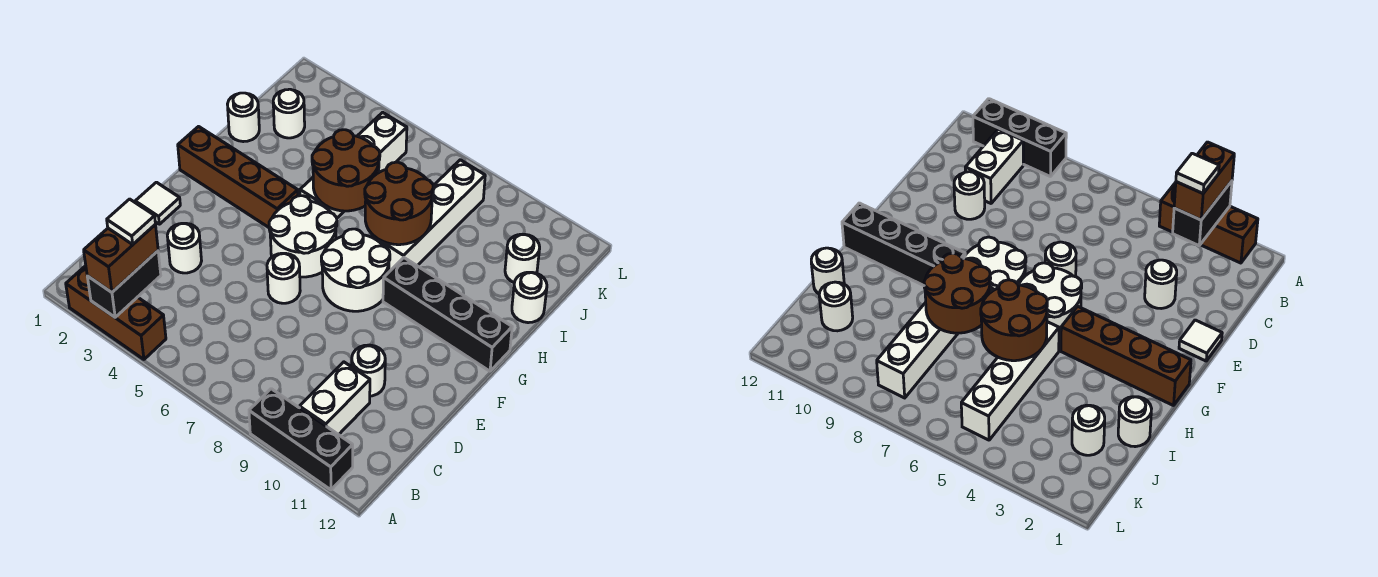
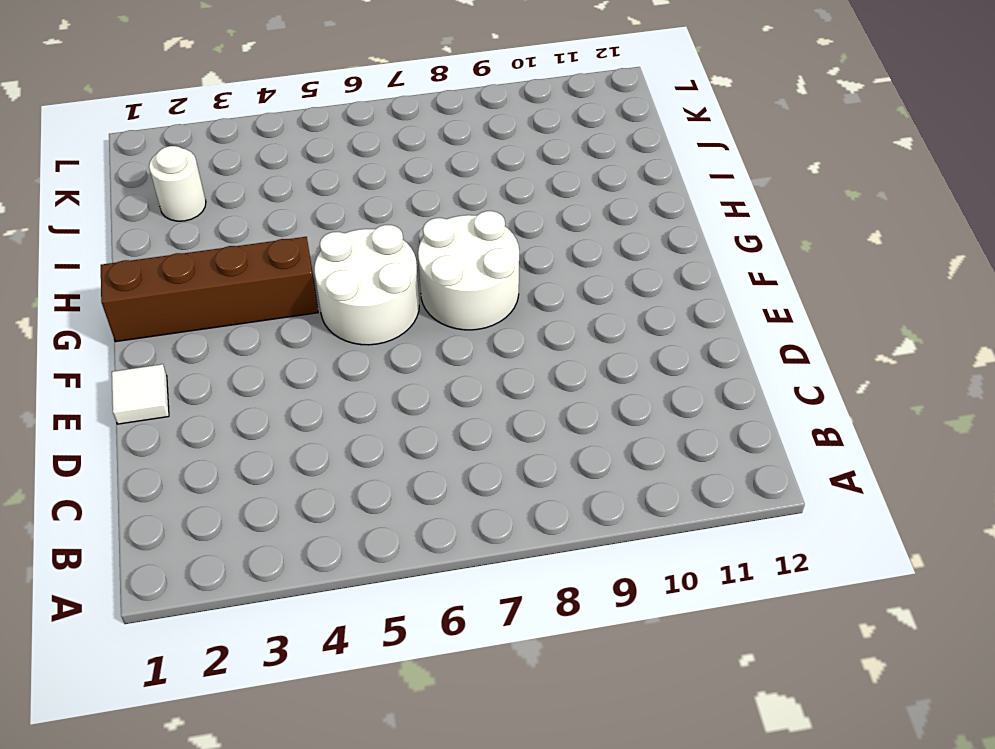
none -> brown 1x3 brick [66,266,166,359]
none -> black 1x3 brick [249,389,353,490]
none -> white 1x2 brick [300,362,370,435]

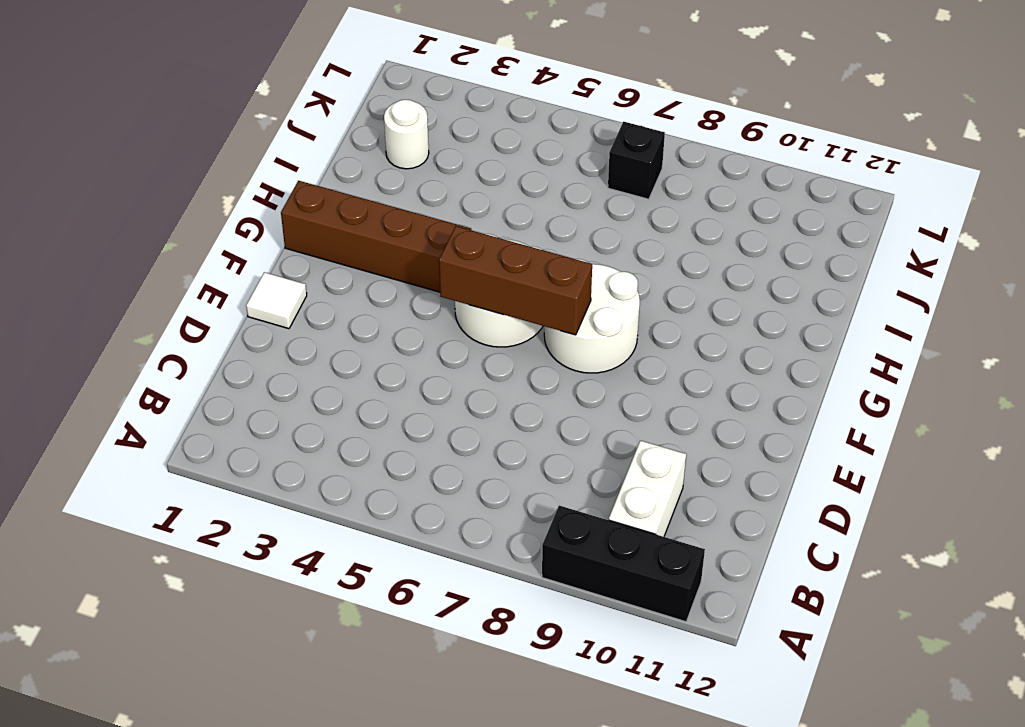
brown 1x3 brick [439,226,592,335] -> brown 1x3 brick moved to [66,266,166,359]
black 1x1 brick [608,122,665,199] -> none
none -> white 1x1 round brick [167,223,202,273]
none -> white 1x1 round brick [352,345,385,396]
none -> white 1x1 round brick [267,253,300,303]

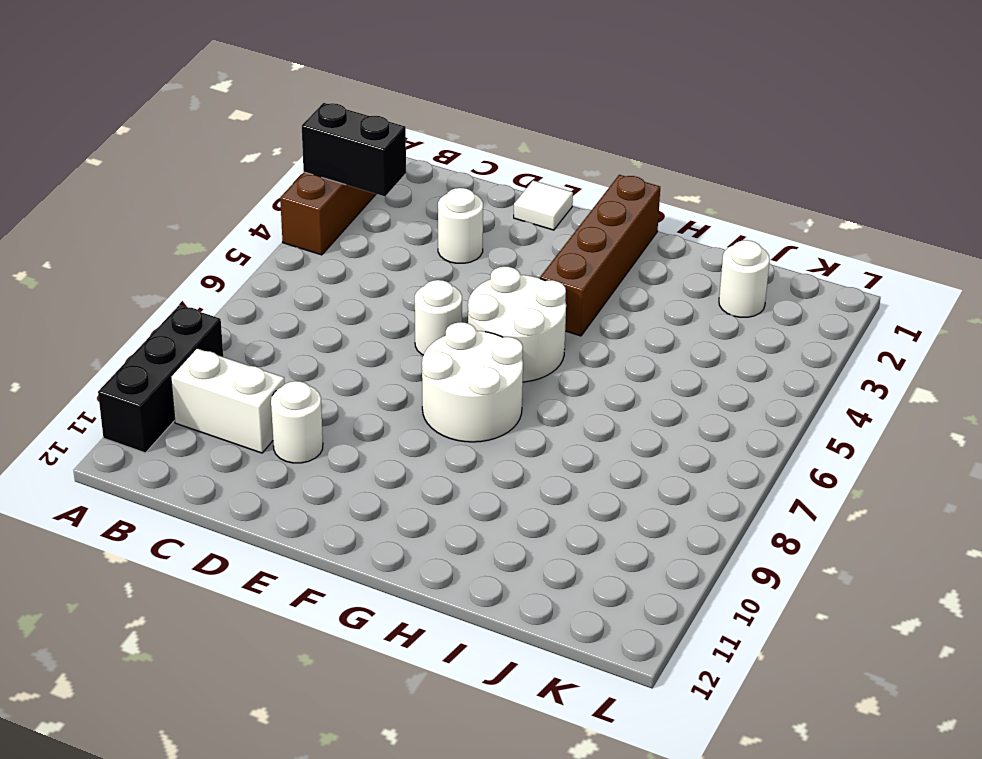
none -> black 1x4 brick [383,258,512,371]
none -> white 1x4 brick [300,112,407,218]
none -> white 1x4 brick [378,160,485,272]

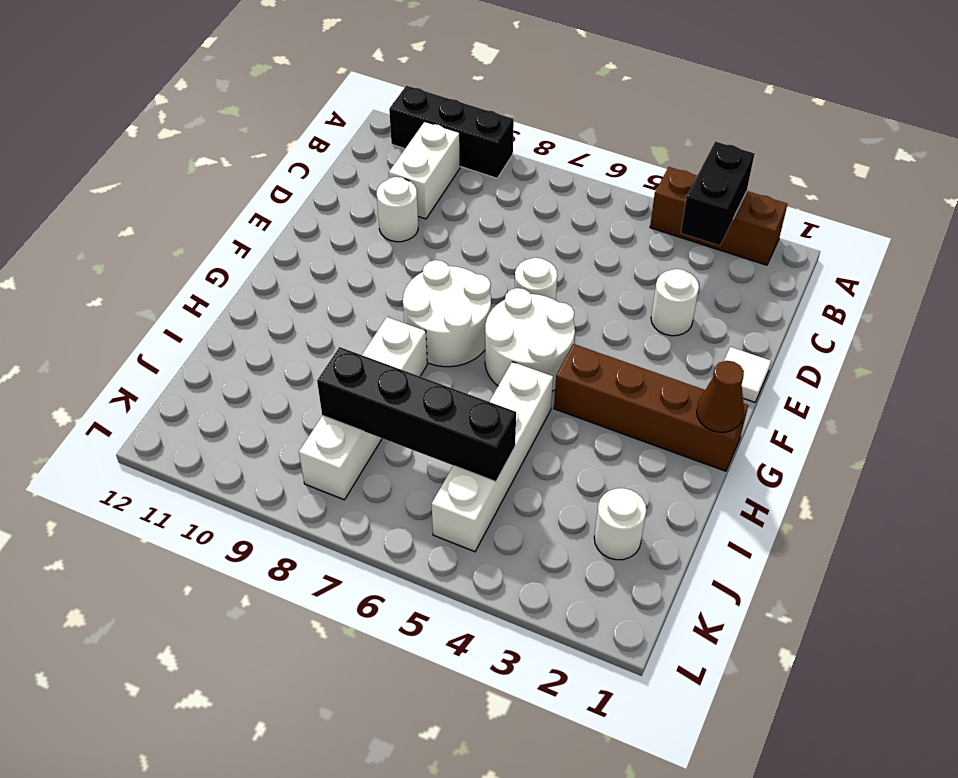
brown 1x1 cone [697,361,744,432] -> none
black 1x4 brick [317,347,516,482] -> black 1x4 brick moved to [383,258,512,371]
none -> white 1x1 round brick [227,93,259,142]
none -> white 1x1 round brick [512,272,547,323]
none -> white 1x1 round brick [505,234,540,283]

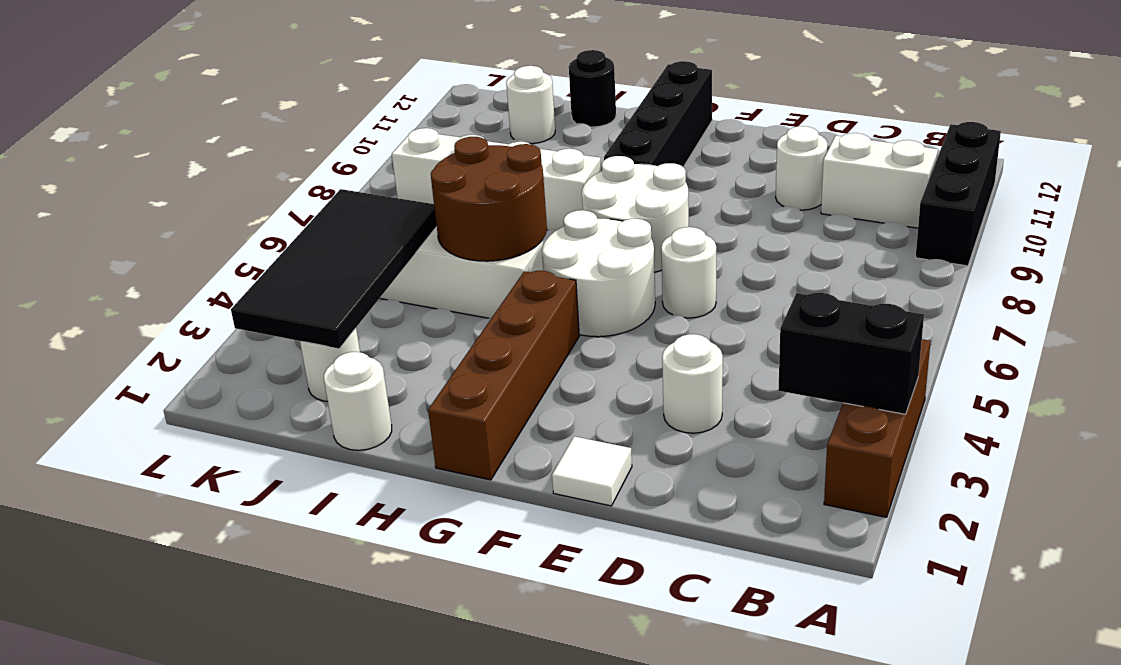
black 1x1 round brick [569,50,616,127] -> white 1x1 round brick [512,272,547,323]
black 2x4 tile [231,189,437,348] -> none
none -> brown 2x2 round brick [365,162,433,245]
none -> brown 1x2 brick [84,225,158,292]
none -> white 1x1 tile [107,199,155,244]

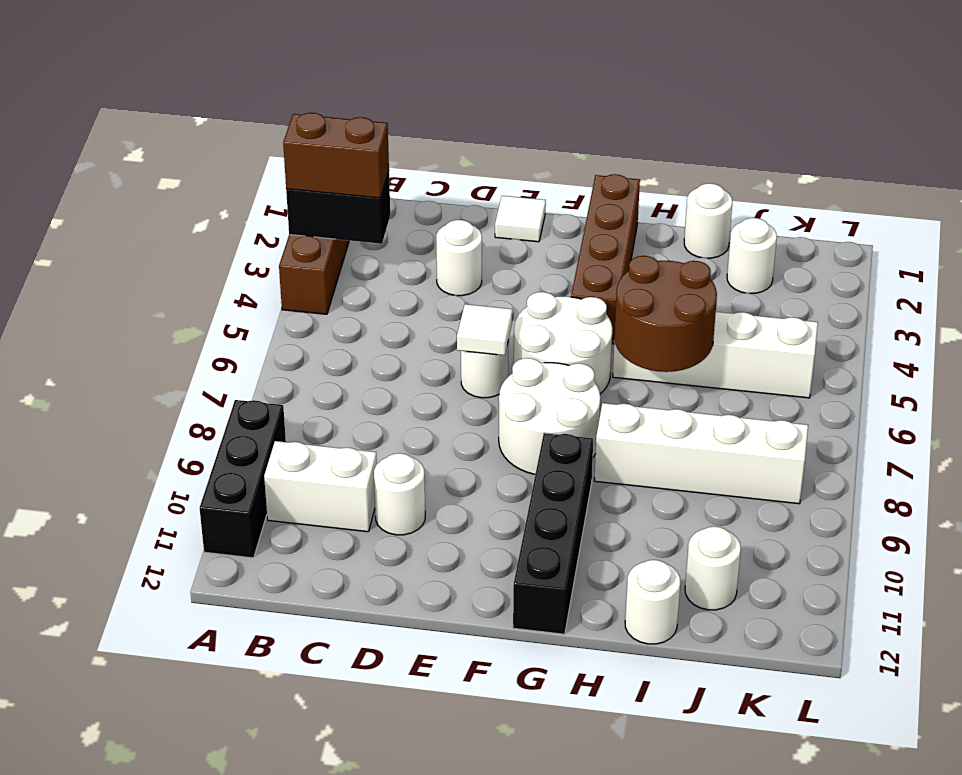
white 1x1 tile [457,304,512,355] -> white 1x1 tile moved to [107,199,155,244]
none -> brown 2x2 round brick [365,162,433,245]

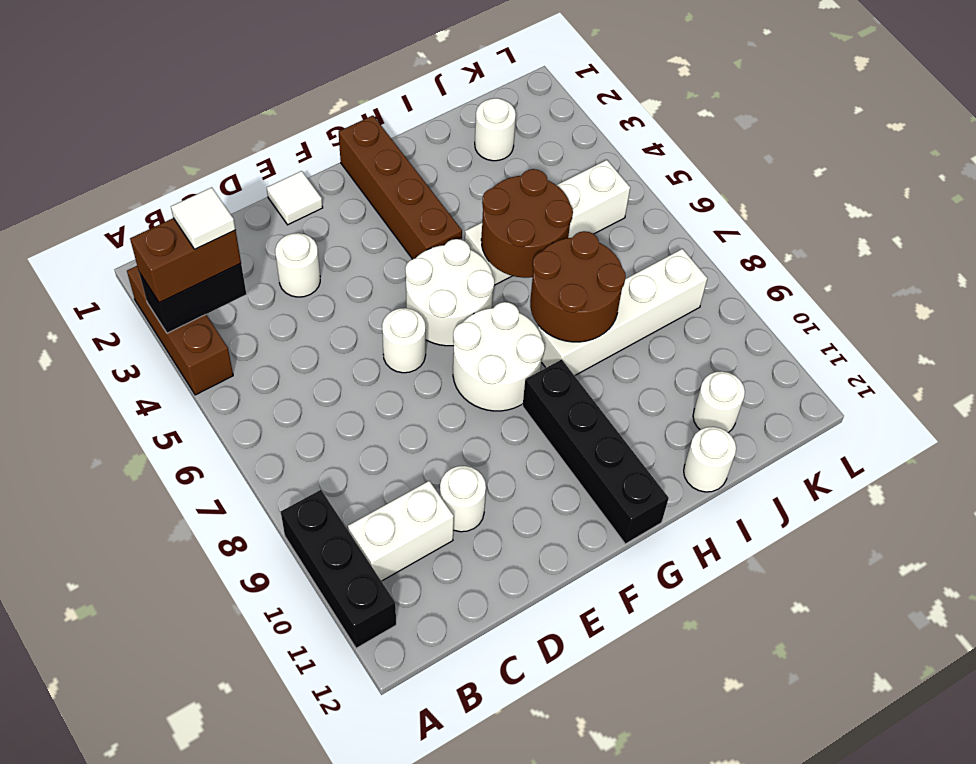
none -> white 1x1 round brick [227,93,259,142]

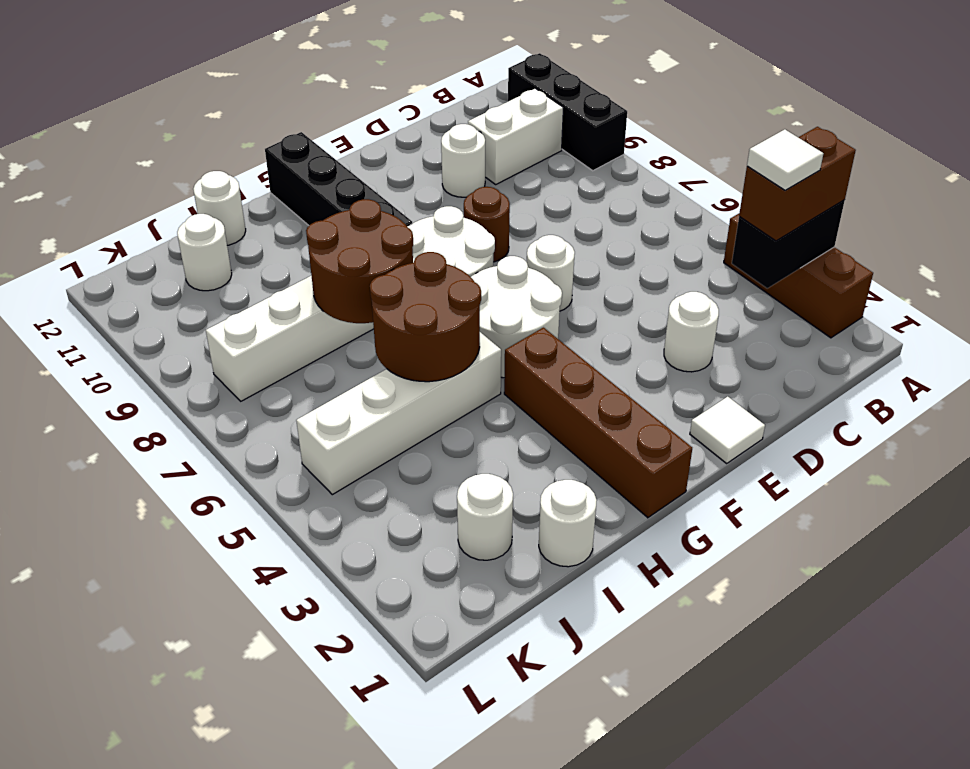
brown 1x1 round brick [464,187,510,262] -> none

